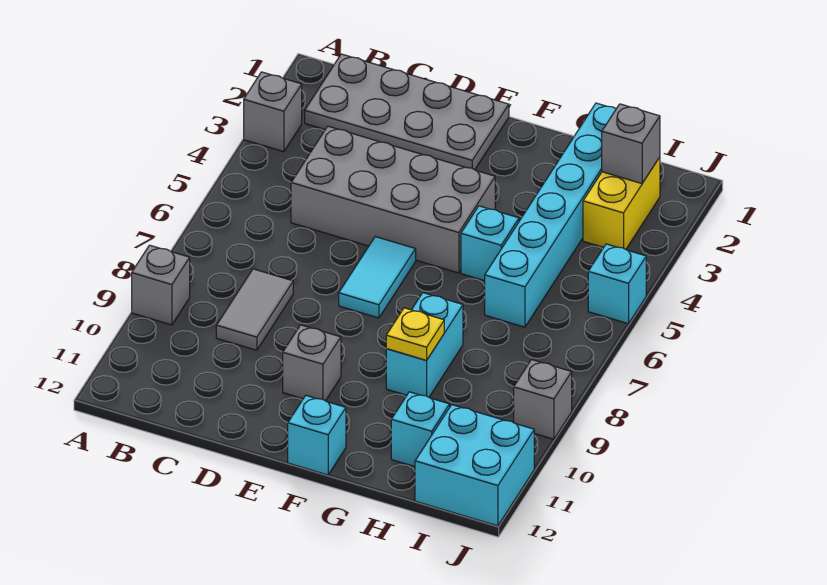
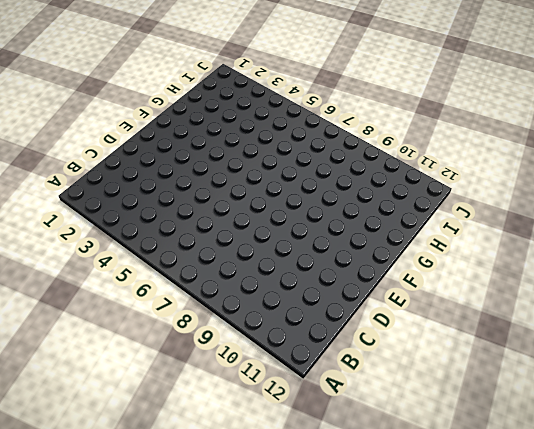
none -> grey 1x1 brick [244,72,302,152]
none -> grey 1x1 brick [132,245,190,325]
none -> grey 2x4 plate [305,54,509,170]

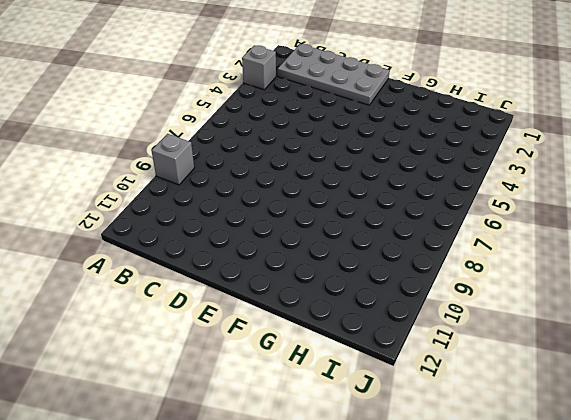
none -> grey 2x4 brick [291,126,495,273]
none -> grey 1x2 tile [216,269,293,350]
none -> cyan 1x2 tile [339,237,416,318]

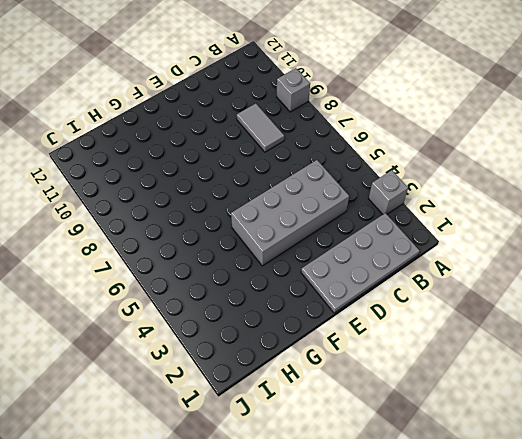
none -> cyan 1x2 tile [339,237,416,318]
none -> grey 1x1 brick [283,325,341,401]
none -> cyan 1x1 brick [288,396,346,475]

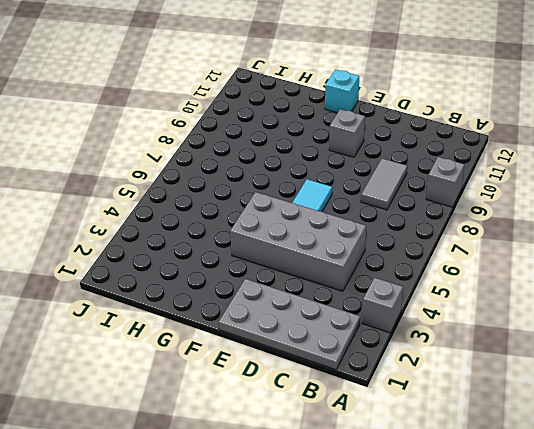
none -> cyan 1x1 brick [461,206,519,281]
none -> cyan 1x2 brick [386,293,463,397]
none -> cyan 1x6 brick [485,103,616,327]

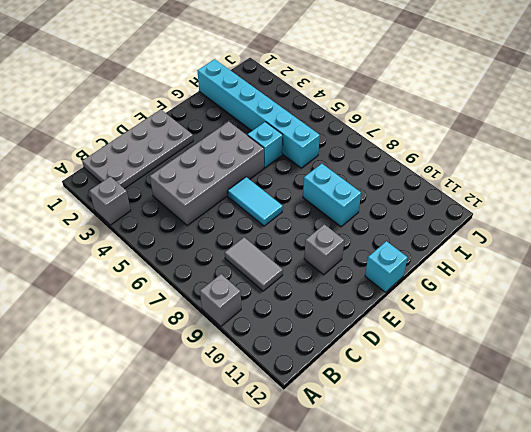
none -> cyan 1x1 brick [391,392,450,467]
none -> yellow 1x2 brick [583,157,660,249]
none -> cyan 2x2 brick [415,405,534,526]

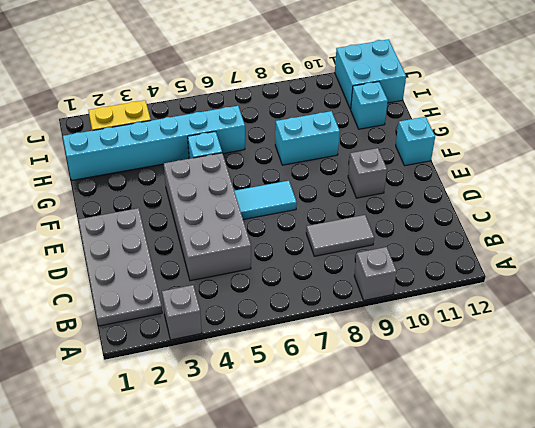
none -> cyan 1x1 brick [588,244,646,324]
none -> grey 1x1 brick [514,360,572,439]
none -> yellow 1x1 plate [386,308,444,360]

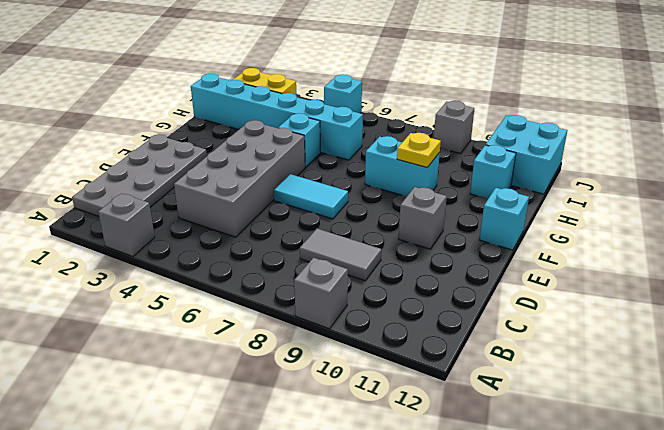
none -> grey 1x1 brick [602,104,660,184]

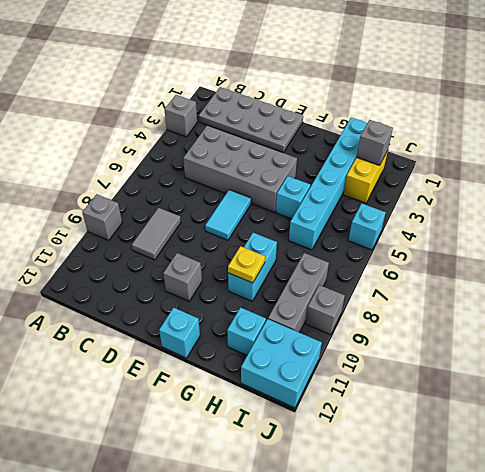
grey 1x3 brick [268,253,329,333] -> none

